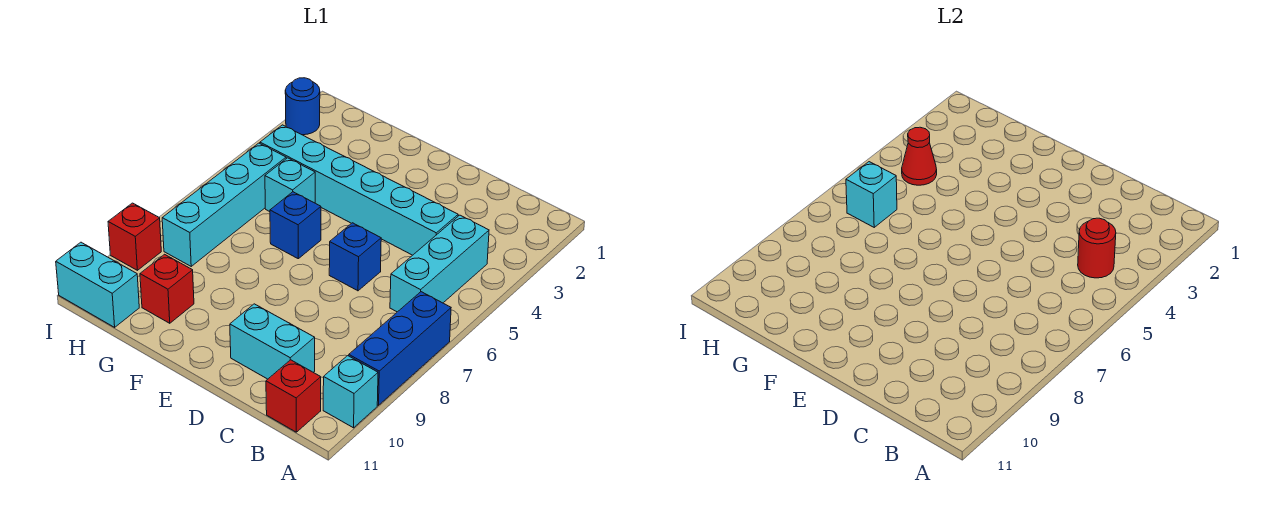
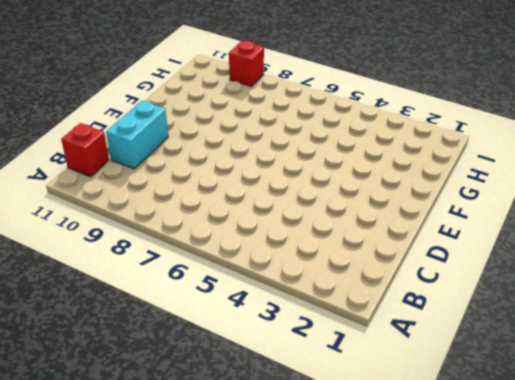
none -> blue 1x3 brick [349,292,451,405]
none -> cyan 1x1 brick [323,356,378,428]
none -> cyan 1x3 brick [390,215,489,312]

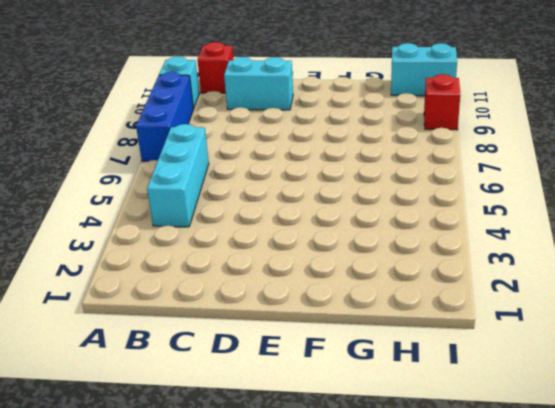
none -> cyan 1x6 brick [260,125,458,255]
none -> blue 1x1 brick [329,223,381,291]
none -> blue 1x1 brick [270,192,321,259]

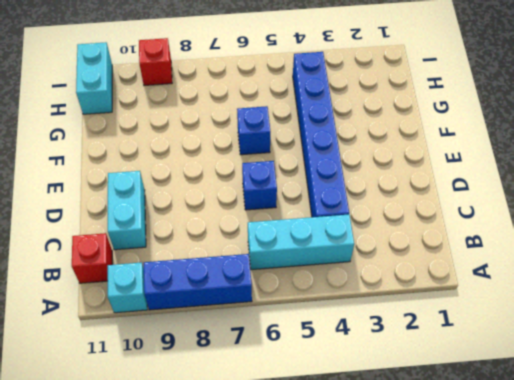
blue 1x6 brick [293,52,349,217] -> cyan 1x6 brick [260,125,458,255]
none -> cyan 1x1 brick [265,158,315,212]
none -> red 1x1 brick [140,254,194,323]
none -> cyan 1x4 brick [162,143,286,266]

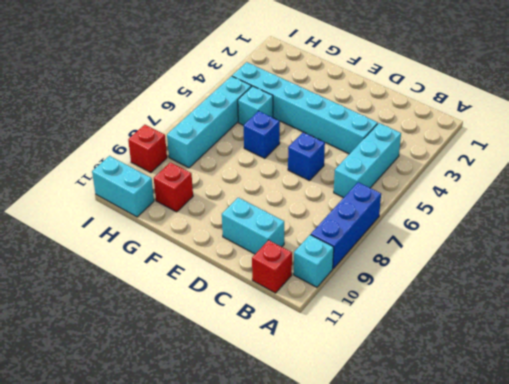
none -> blue 1x1 round brick [285,78,320,135]
none -> red 1x1 round brick [1078,218,1116,278]
none -> red 1x1 cone [902,127,937,185]

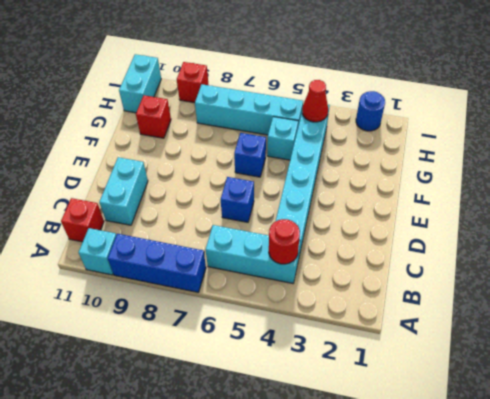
none -> cyan 1x1 brick [846,162,897,227]

